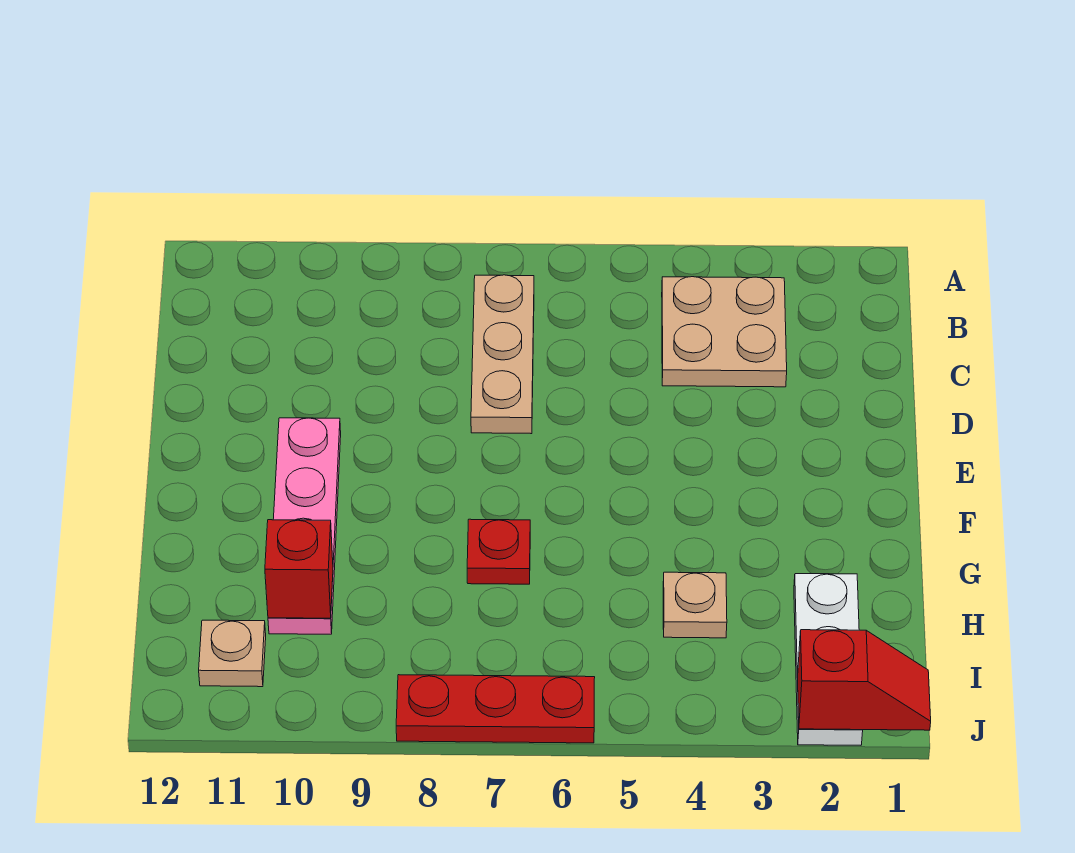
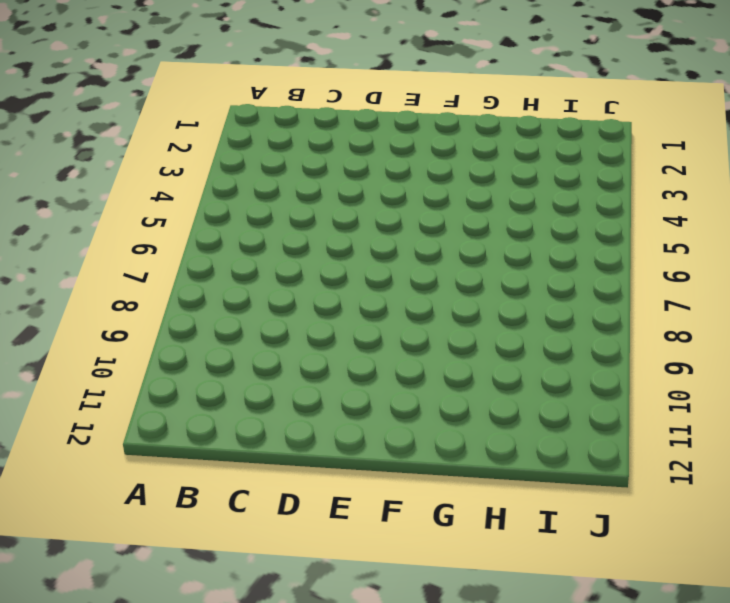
none -> tan 2x2 plate [662,277,787,387]
none -> tan 1x3 plate [471,275,534,434]

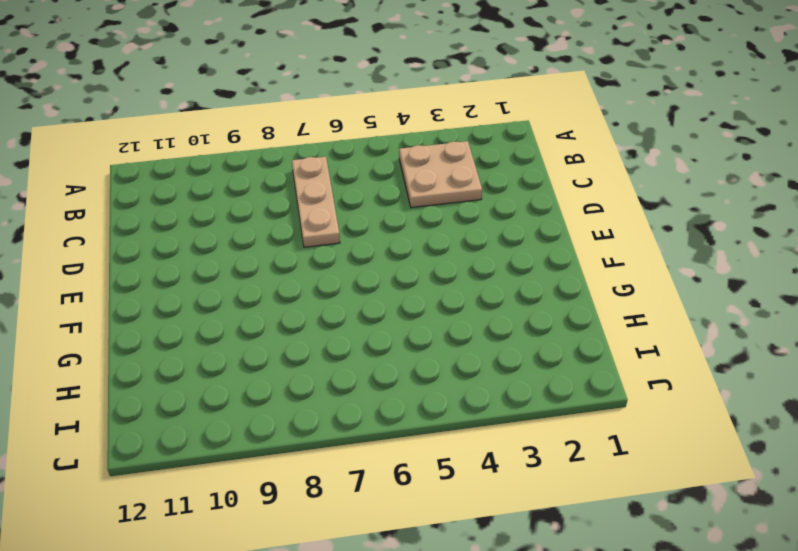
none -> pink 1x4 plate [268,418,341,634]
none -> red 1x1 plate [467,519,530,584]

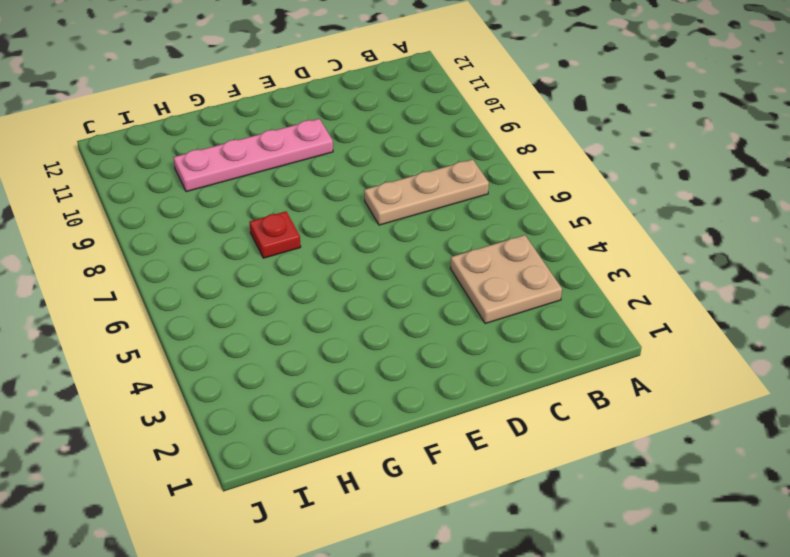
none -> white 1x3 plate [794,574,863,745]
none -> tan 1x1 plate [663,572,727,638]

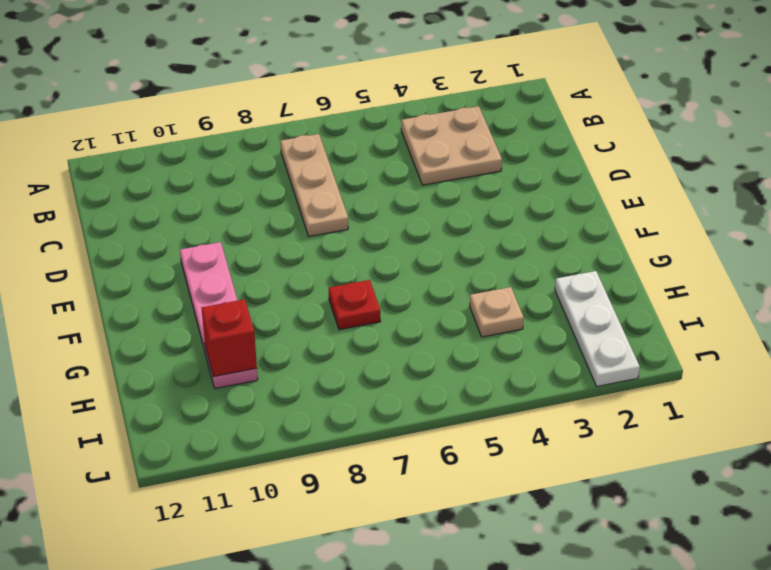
none -> tan 1x1 plate [199,620,266,687]
none -> red 1x3 plate [396,675,595,743]

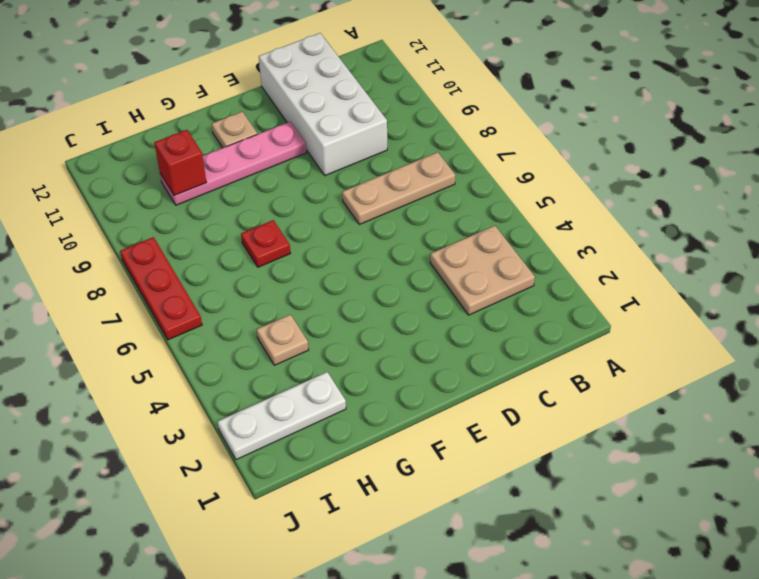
white 2x4 brick [259,33,387,176] -> none
tan 1x1 plate [212,112,257,148] -> tan 1x1 plate moved to [199,620,266,687]
none -> red 1x2 slope [798,630,931,730]

